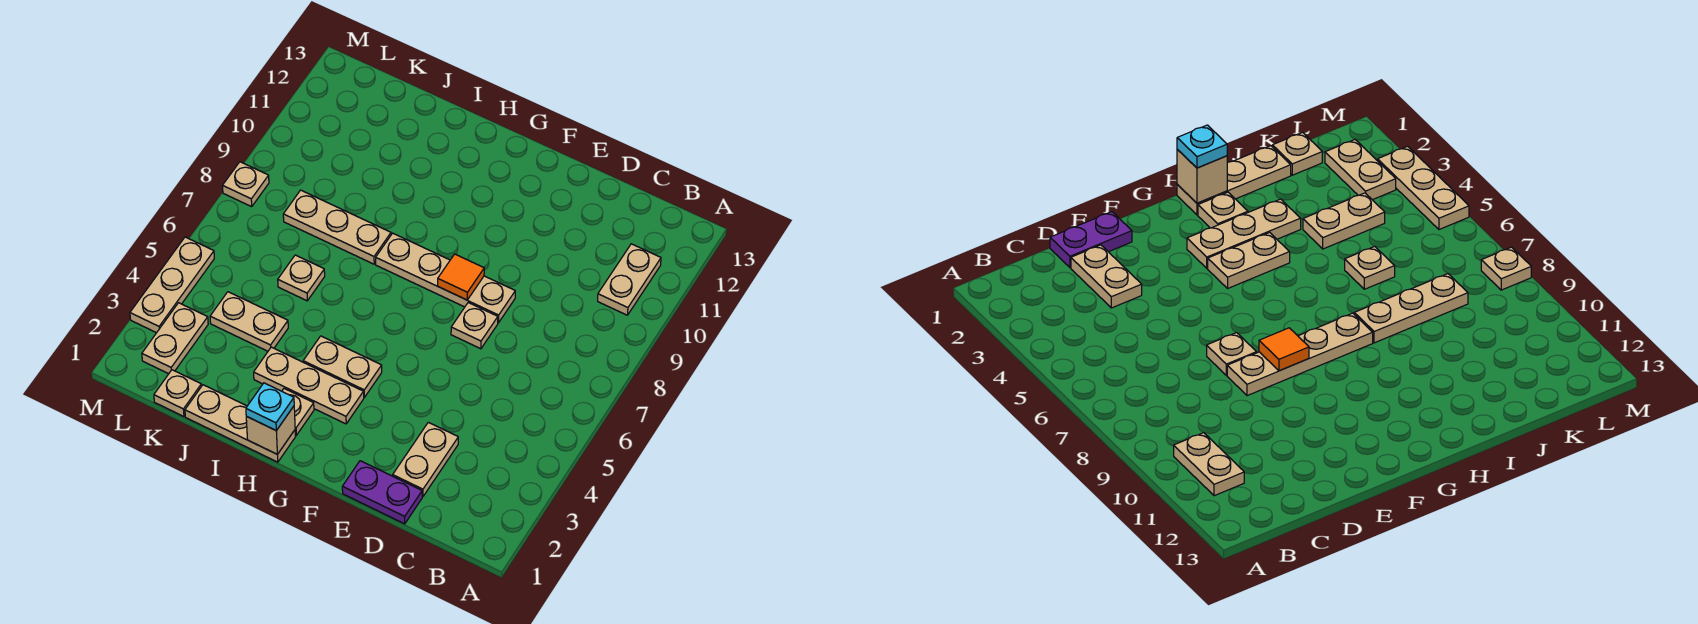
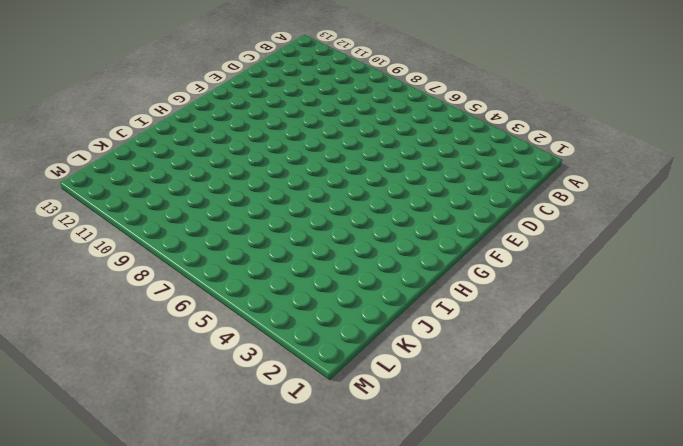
none -> tan 1x2 plate [598,244,661,315]
none -> purple 1x2 plate [342,461,422,524]
none -> tan 1x2 plate [393,422,458,497]

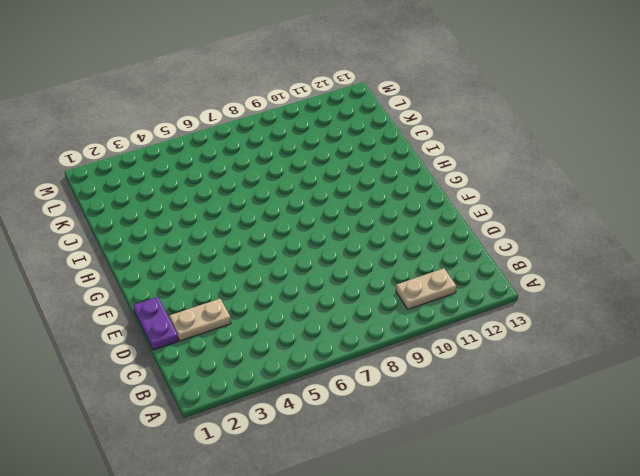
none -> tan 1x1 plate [451,303,498,349]
none -> tan 1x4 plate [376,233,515,323]
none -> tan 1x3 plate [254,347,364,424]

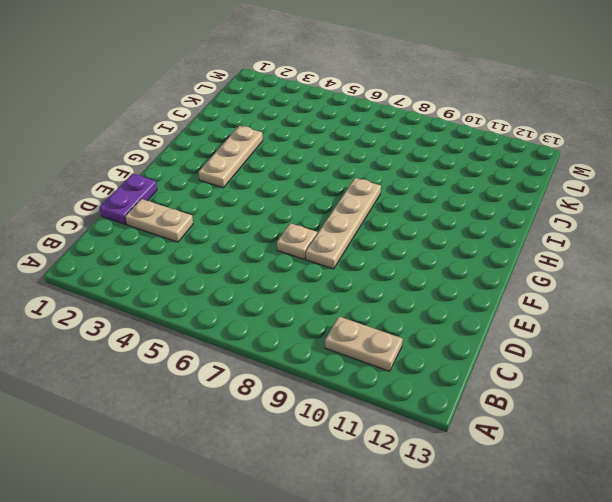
none -> tan 1x2 plate [303,336,382,397]
none -> tan 1x3 plate [185,385,296,462]
none -> tan 1x1 plate [282,389,314,435]

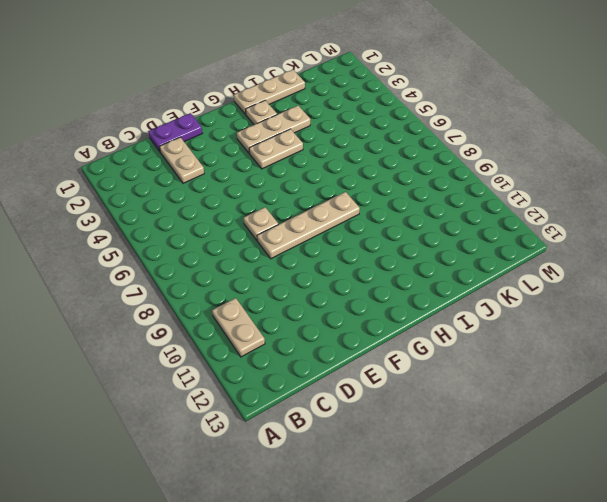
none -> tan 1x3 plate [283,190,391,264]
none -> tan 1x2 plate [210,292,288,351]
none -> tan 1x1 plate [278,255,325,301]

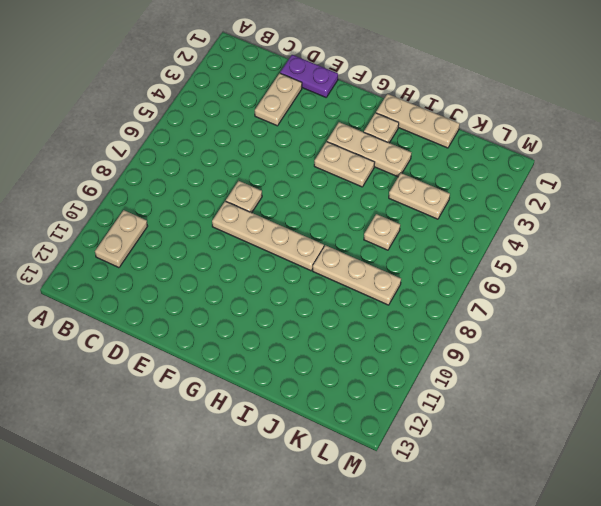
none -> tan 1x1 plate [154,370,201,416]
none -> tan 1x2 plate [142,303,208,374]
none -> tan 1x3 plate [130,237,214,333]

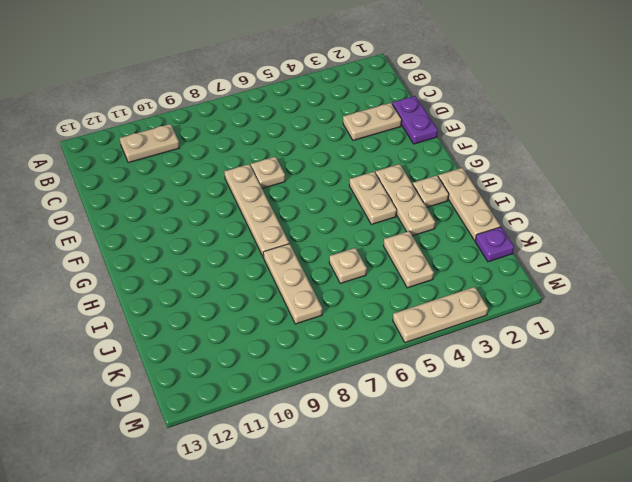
purple 1x1 plate [475,227,514,262] -> tan 1x1 plate [154,370,201,416]
none -> tan 1x2 plate [142,303,208,374]
none -> tan 1x1 plate [223,162,269,207]
none -> orange 1x1 tile [438,254,484,300]

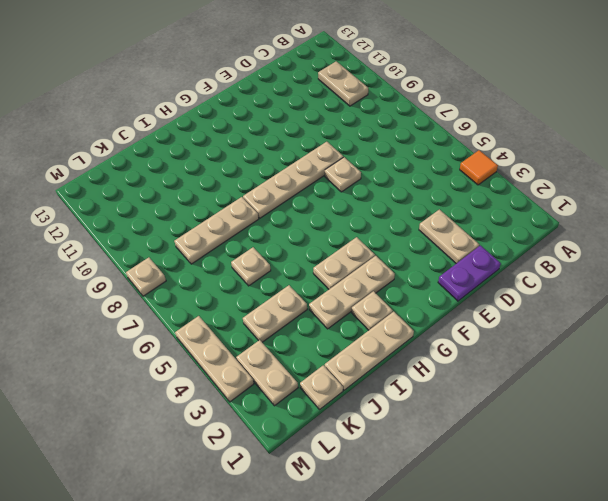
orange 1x1 tile [460,150,498,185] -> orange 1x1 tile moved to [438,254,484,300]
none -> tan 1x1 brick [246,406,295,454]
none -> cyan 1x1 plate [246,383,294,431]

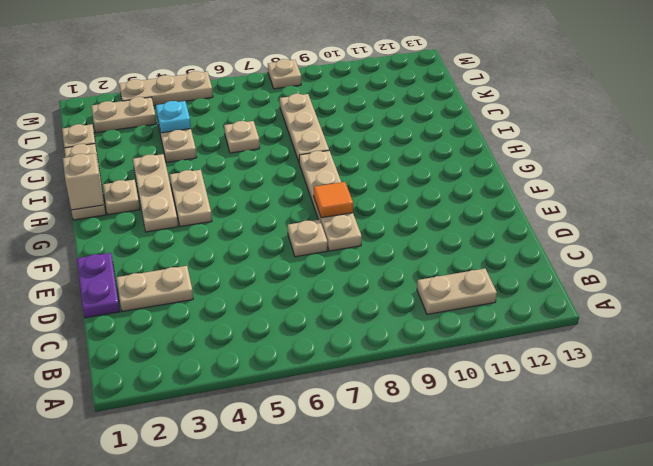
cyan 1x1 plate [156,101,191,133] -> cyan 1x1 plate moved to [246,383,294,431]

